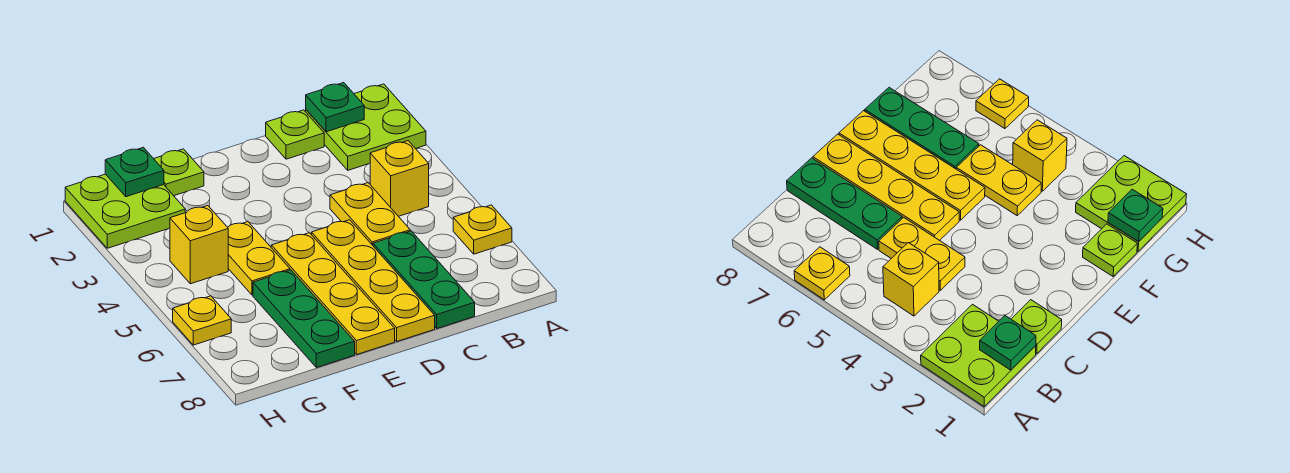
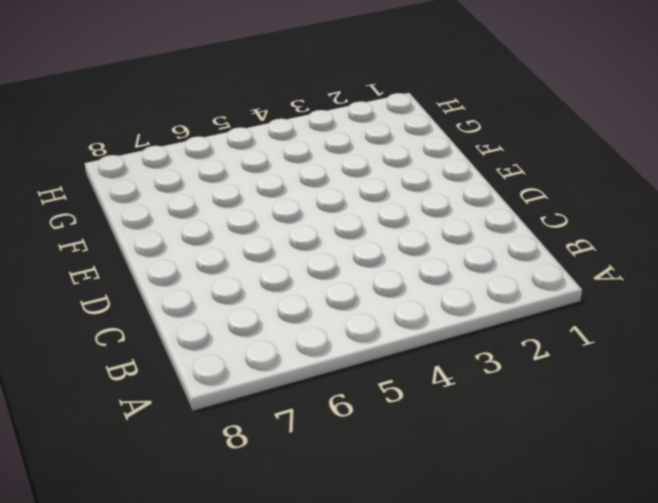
none -> lime 2x2 plate [306,84,426,170]
none -> yellow 1x1 plate [453,205,512,254]
none -> yellow 1x1 brick [370,141,429,216]

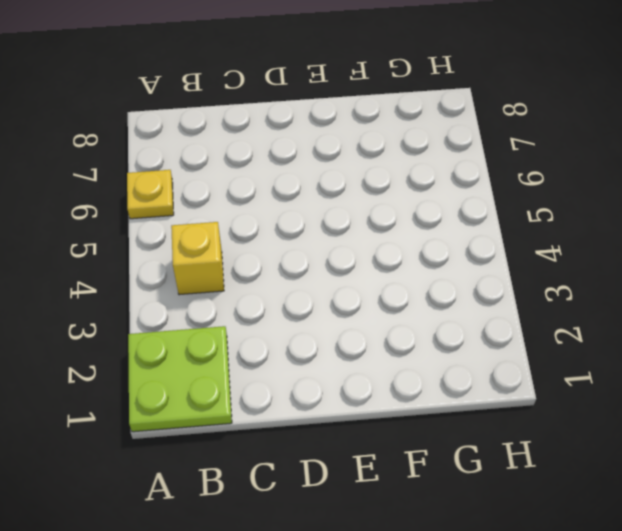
none -> lime 1x1 plate [266,110,324,159]
none -> yellow 1x2 plate [330,183,410,245]
none -> green 1x3 plate [373,231,475,328]

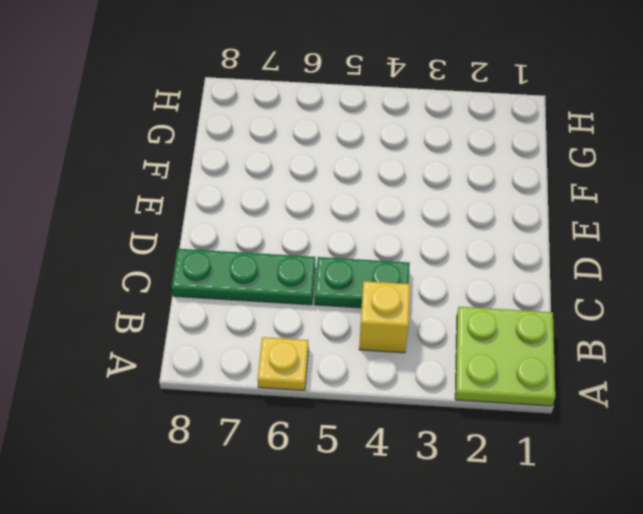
green 1x2 plate [314,257,410,308] -> yellow 1x2 plate [330,183,410,245]
none -> lime 1x1 plate [266,110,324,159]
none -> yellow 1x4 plate [312,220,435,341]
none -> yellow 1x4 plate [271,233,395,355]

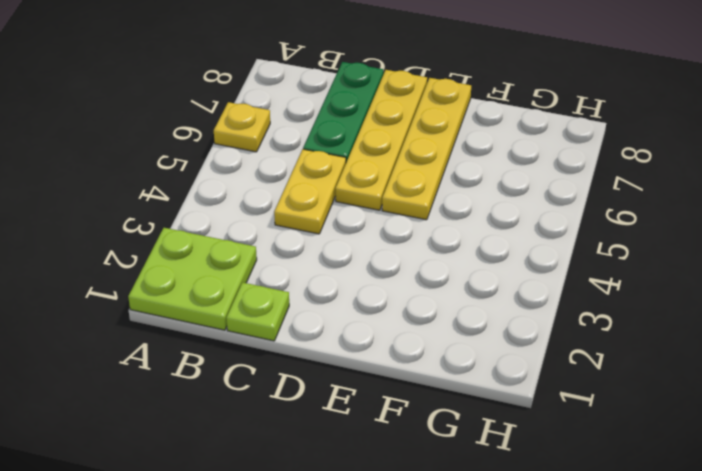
none -> yellow 1x1 brick [370,141,429,216]
none -> lime 1x1 plate [154,149,204,196]
none -> yellow 1x2 plate [228,222,290,295]

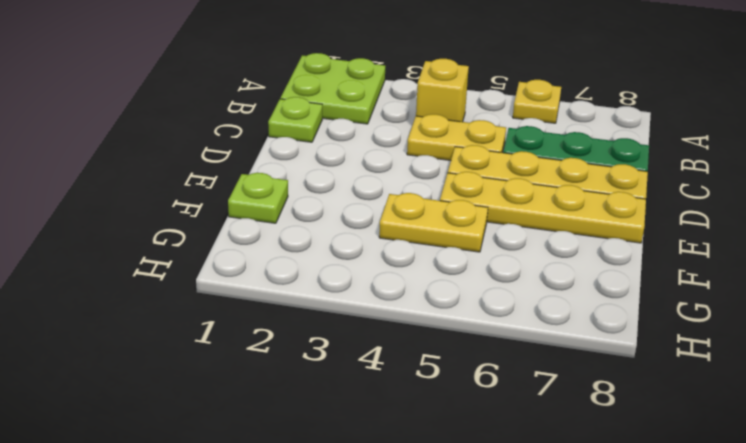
none -> green 1x3 plate [253,270,355,368]
none -> lime 2x2 plate [65,174,185,248]
none -> yellow 1x1 brick [170,206,228,284]

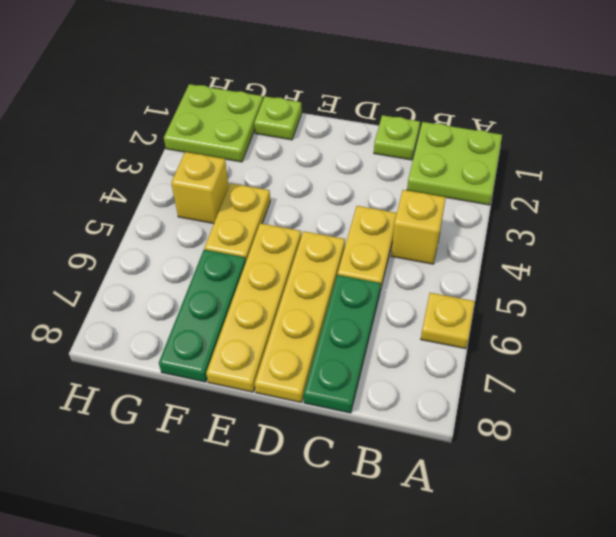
none -> yellow 1x1 plate [173,296,231,345]
none -> green 1x1 plate [306,83,364,132]
none -> green 1x1 plate [105,147,164,197]

